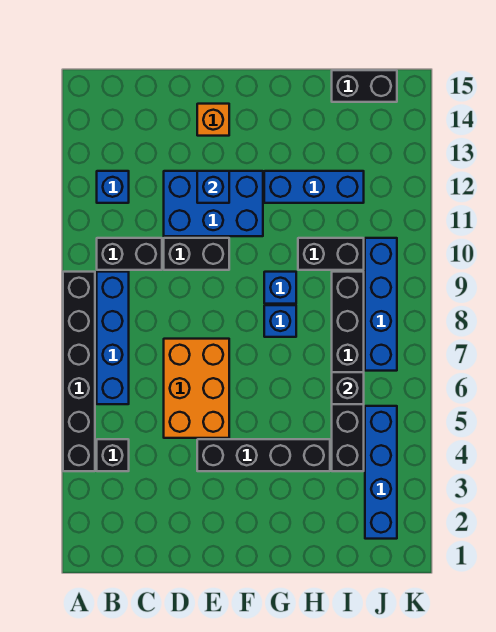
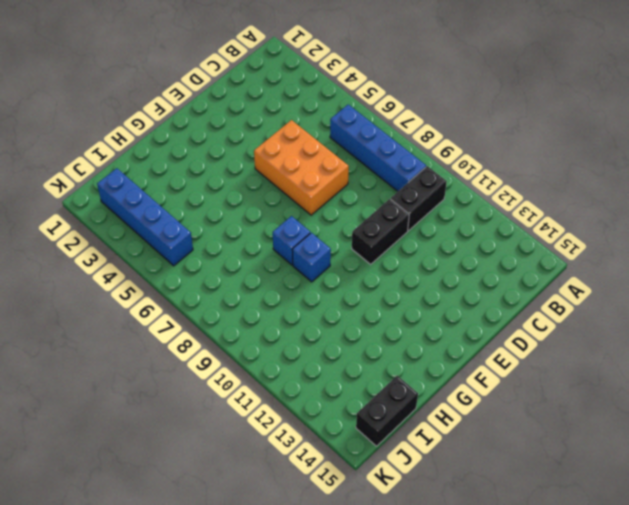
none -> black 1x6 brick [63,272,95,471]
none -> black 1x1 brick [97,439,129,471]
none -> blue 1x1 brick [97,171,129,203]

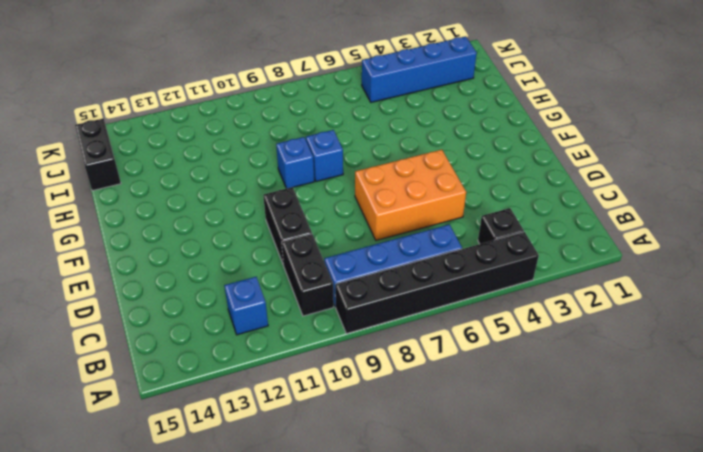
none -> blue 2x3 brick [164,171,263,236]
none -> black 1x4 brick [197,439,330,471]
none -> orange 1x1 brick [197,104,229,136]

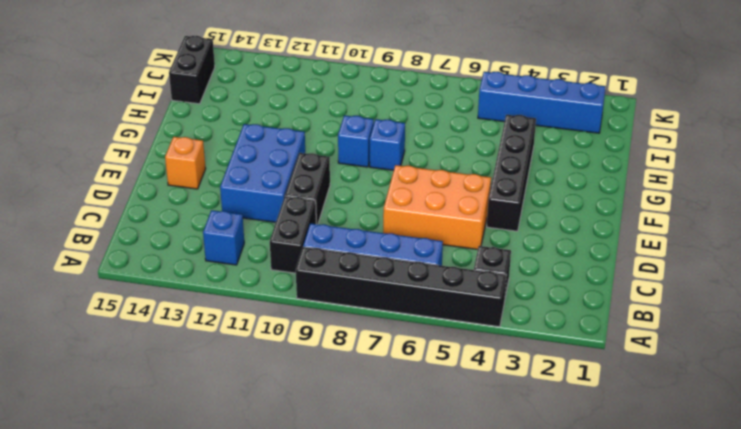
none -> blue 1x3 brick [264,171,364,203]
none -> black 1x2 brick [298,238,364,270]
none -> black 1x6 brick [332,272,364,471]

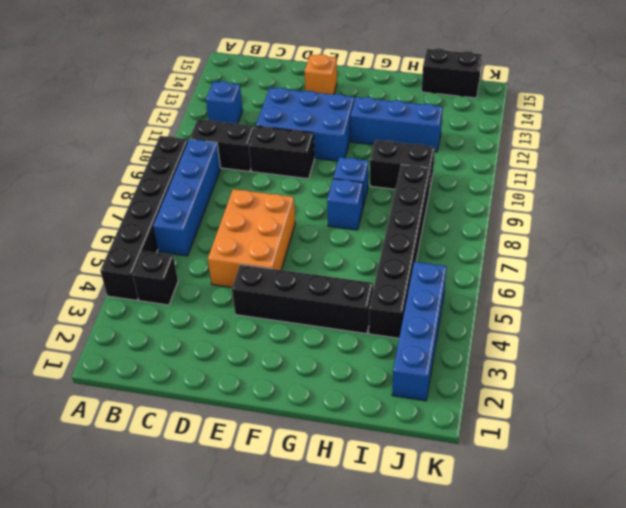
none -> blue 1x4 brick [365,238,397,371]
none -> blue 1x1 brick [197,171,229,203]
none -> black 1x1 brick [332,372,364,404]

